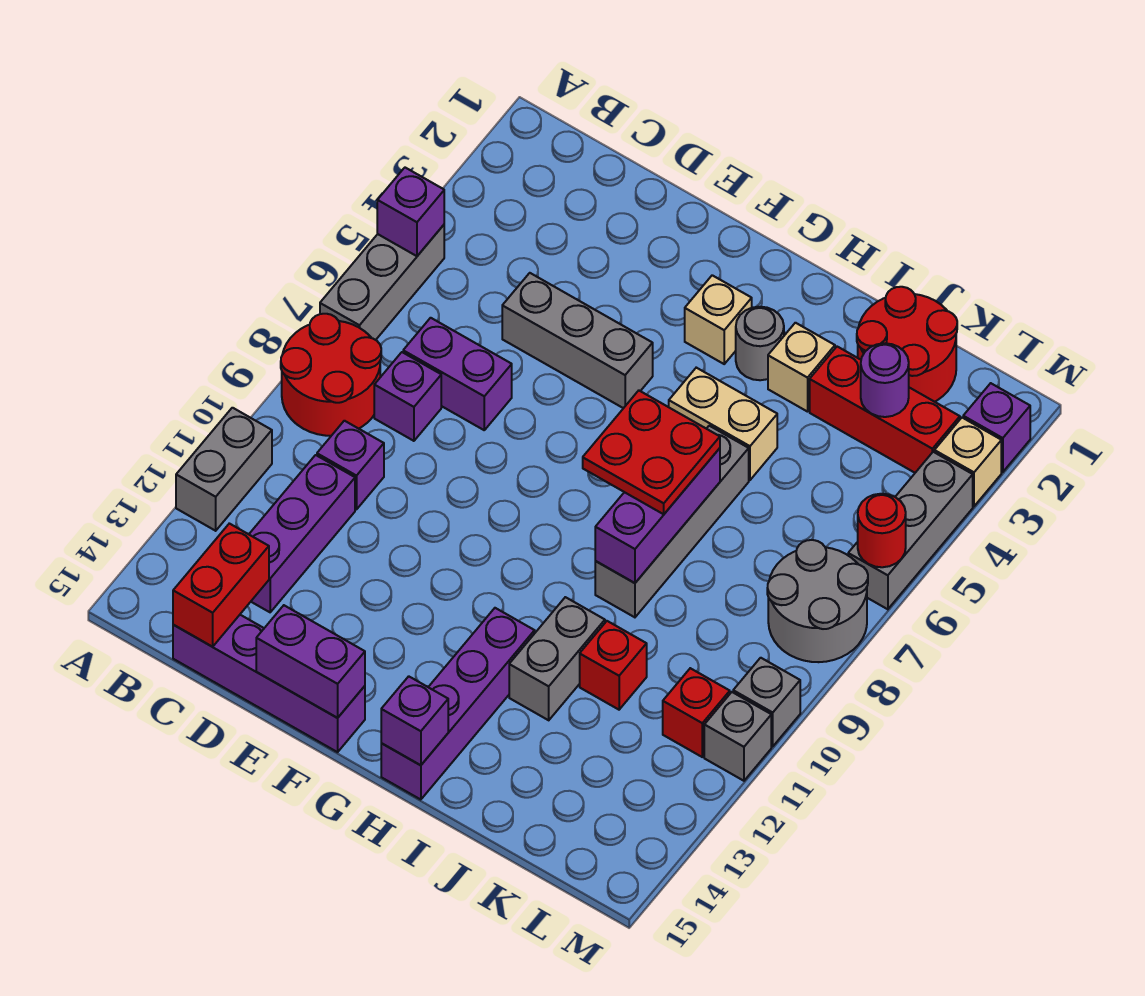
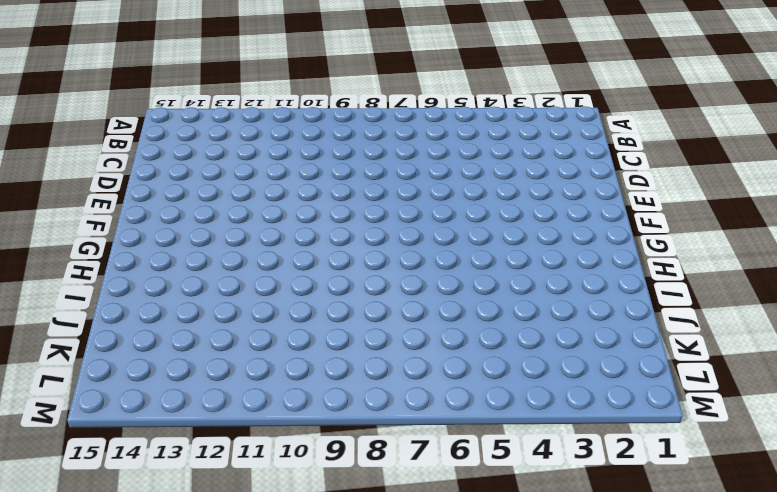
none -> grey 1x3 brick [320,225,444,340]
none -> red 2x2 round brick [281,314,381,436]
none -> grey 1x2 brick [176,408,272,531]
none -> purple 1x2 brick [403,318,512,430]

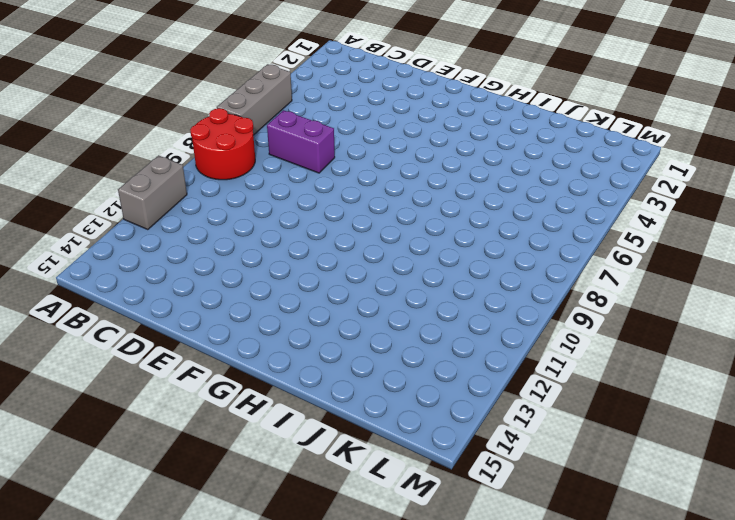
none -> purple 1x1 brick [374,352,441,441]
none -> purple 1x1 brick [317,421,384,510]
none -> purple 1x3 brick [249,455,355,612]
none -> purple 1x4 brick [173,615,365,752]

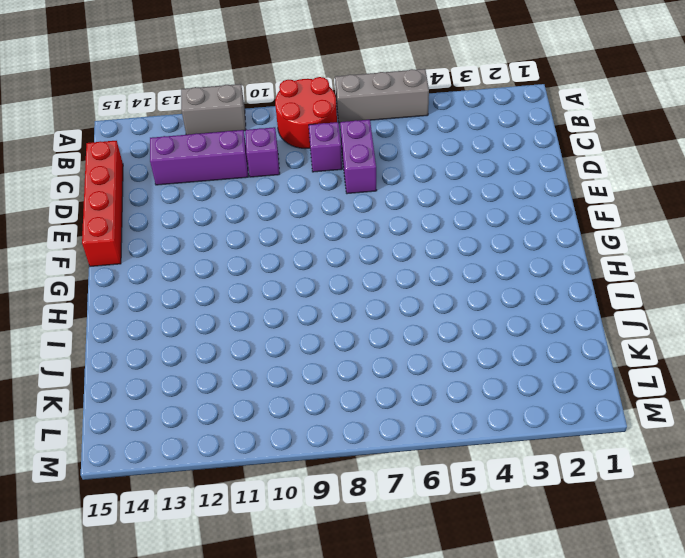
red 1x4 brick [82,141,123,267] -> purple 1x4 brick [173,615,365,752]
none -> grey 1x3 brick [502,273,653,408]
none -> tan 1x1 brick [685,275,752,364]
none -> grey 1x1 round brick [736,307,784,380]
none -> tan 1x2 brick [669,368,777,480]

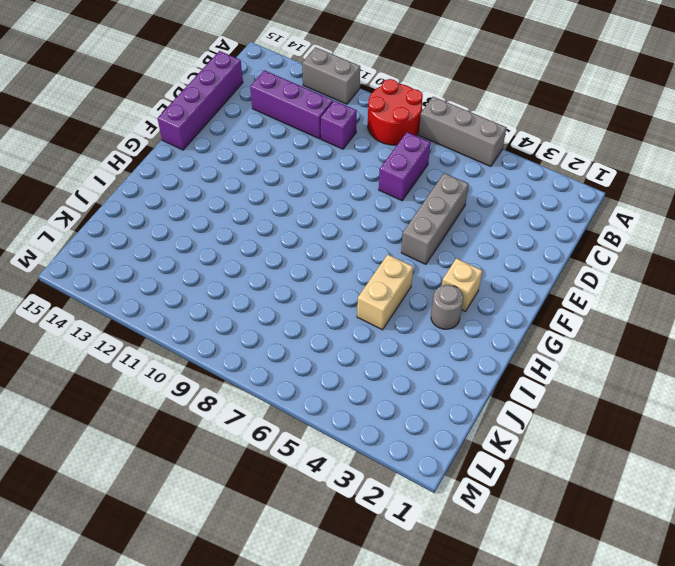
none -> purple 1x1 brick [374,352,441,441]
none -> purple 1x4 brick [381,608,535,800]
none -> tan 1x1 brick [768,323,835,412]
none -> grey 1x4 brick [595,426,749,617]

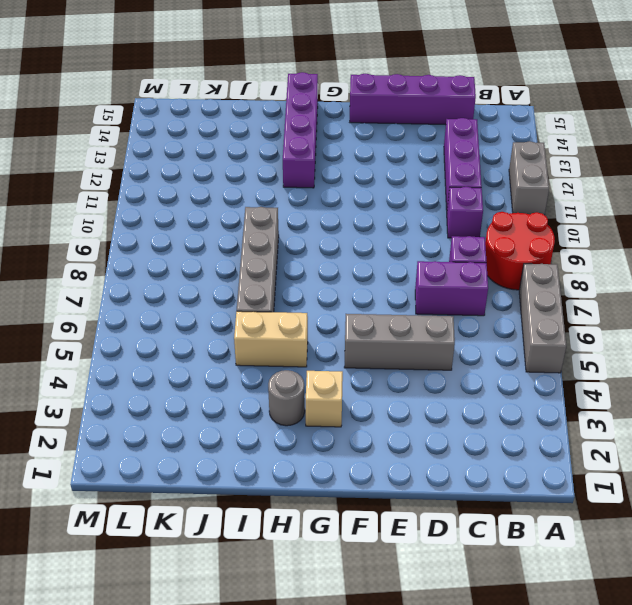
none -> tan 1x1 brick [768,323,835,412]
none -> grey 1x2 brick [509,597,605,720]
none -> red 2x2 round brick [857,287,957,402]
none -> red 1x3 brick [810,347,960,473]

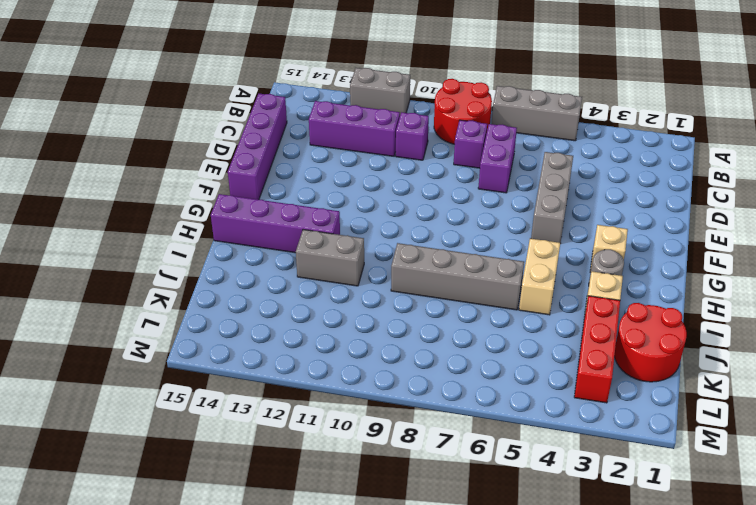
none -> red 1x1 brick [580,621,647,710]
none -> grey 2x2 round brick [767,540,868,662]
none -> red 1x1 brick [663,668,730,757]
none -> purple 1x1 brick [963,383,1030,472]

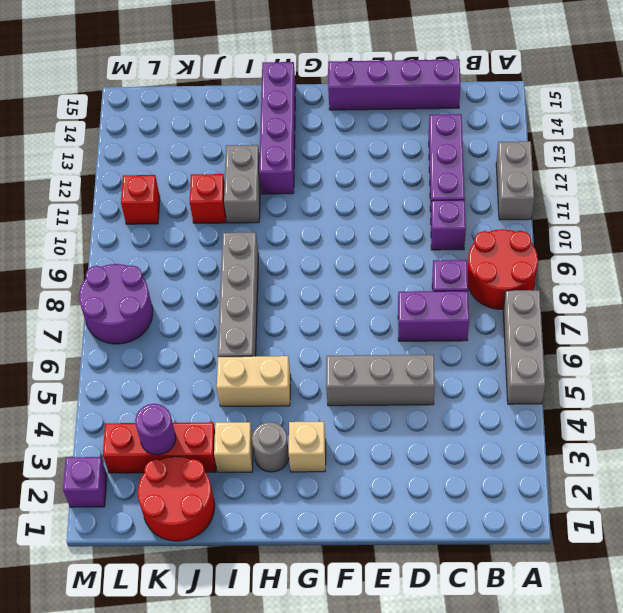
purple 2x2 round brick [79,264,153,344] -> grey 2x2 round brick [767,540,868,662]
none -> tan 1x1 brick [934,418,1001,506]
none -> grey 1x3 brick [848,452,973,609]
none -> grey 1x1 brick [733,658,800,746]
none -> grey 1x1 brick [704,692,771,781]

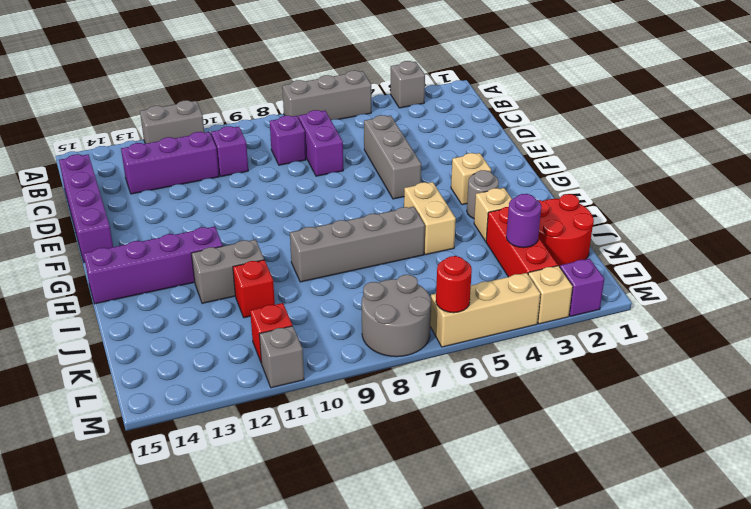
grey 1x1 brick [390,61,425,108] -> grey 1x1 brick moved to [733,658,800,746]
tan 1x3 brick [430,273,540,347] -> grey 1x3 brick [848,452,973,609]
none -> red 2x2 round brick [281,314,381,436]
none -> purple 1x1 brick [377,168,444,256]
none -> red 1x2 brick [173,523,269,647]
none -> purple 1x2 brick [256,605,365,718]

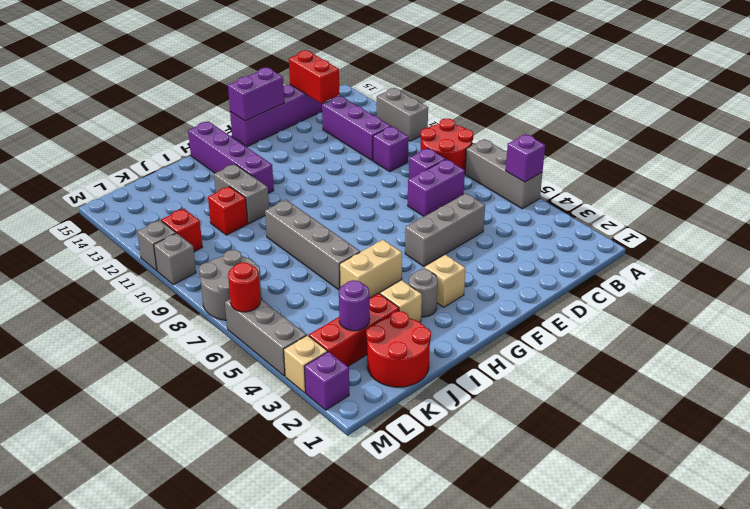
none -> purple 1x1 brick [381,676,448,765]
none -> purple 1x3 brick [595,448,720,583]
none -> red 2x2 plate [583,391,720,514]

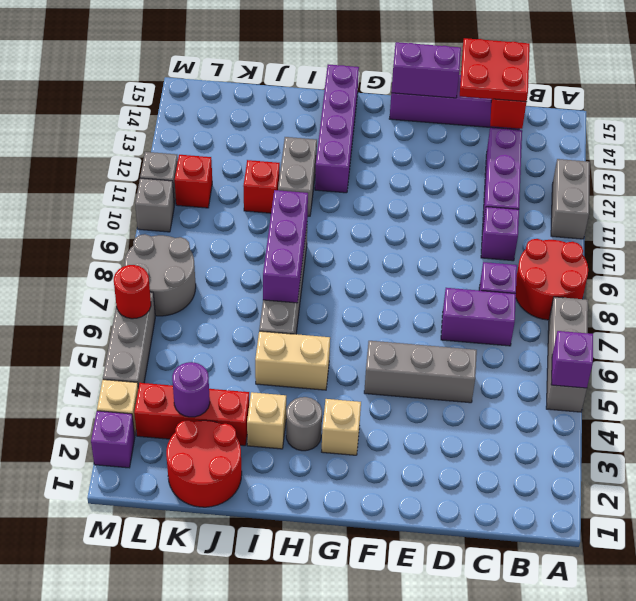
red 2x2 plate [460,38,530,102] -> red 2x2 plate moved to [583,391,720,514]
none -> purple 1x1 brick [381,676,448,765]

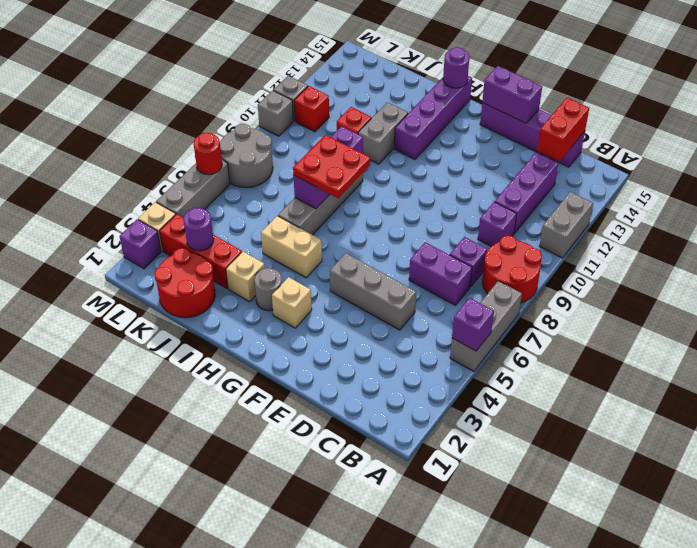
purple 1x1 round brick [443,47,469,88] -> purple 1x1 brick [381,676,448,765]

